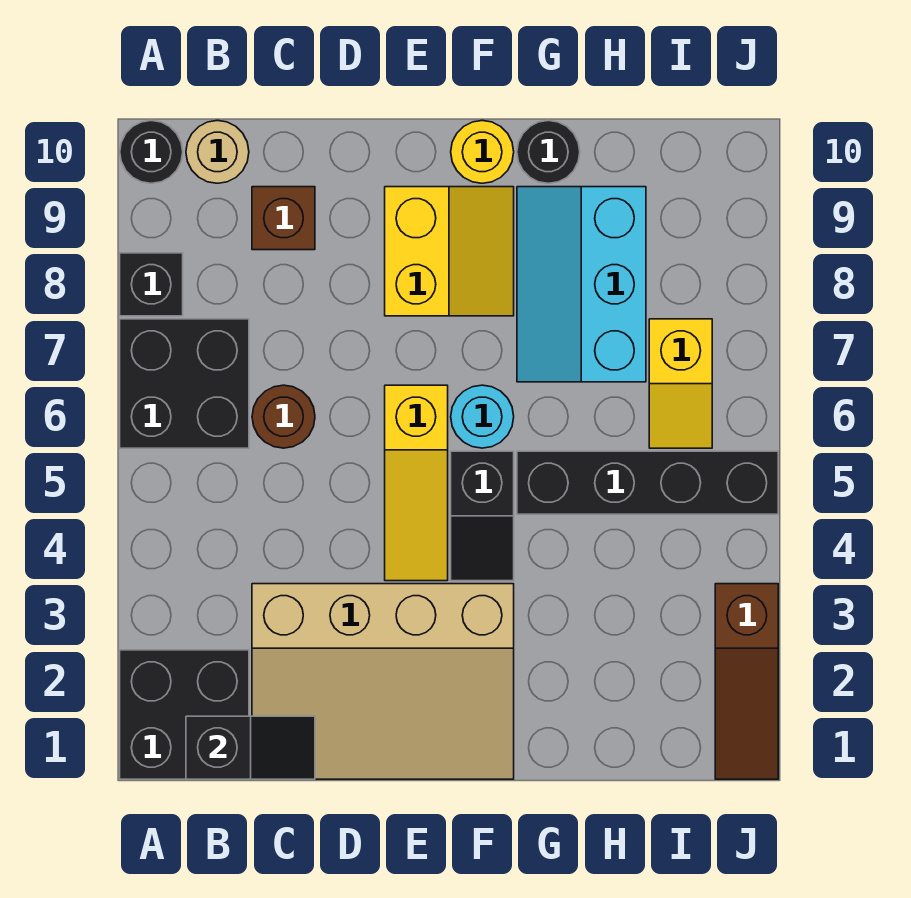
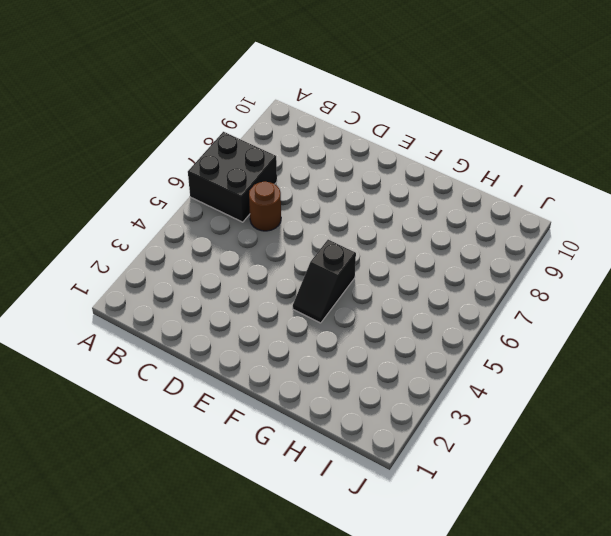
none -> black 2x2 brick [120,650,249,779]
none -> black 1x1 brick [120,253,183,316]
none -> black 1x1 round brick [120,121,183,183]

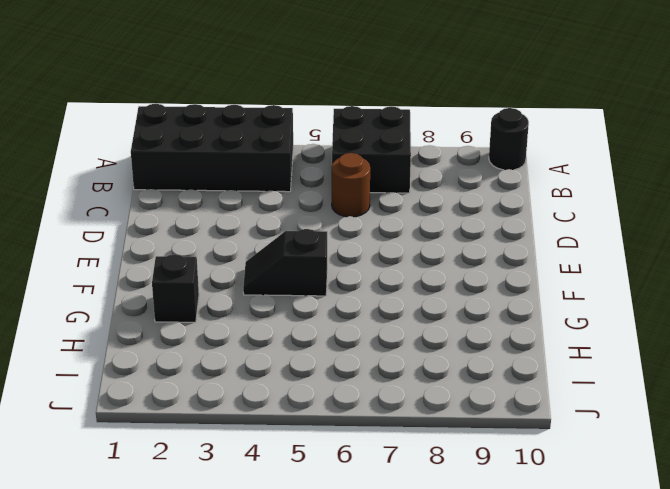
black 2x4 brick [131,104,293,192] -> black 2x2 brick [120,650,249,779]
black 1x1 brick [152,254,199,322] -> black 1x1 brick moved to [120,253,183,316]
none -> tan 1x1 round brick [186,121,249,183]
none -> tan 3x4 slope [252,584,514,779]
none -> brown 1x1 brick [252,187,315,250]

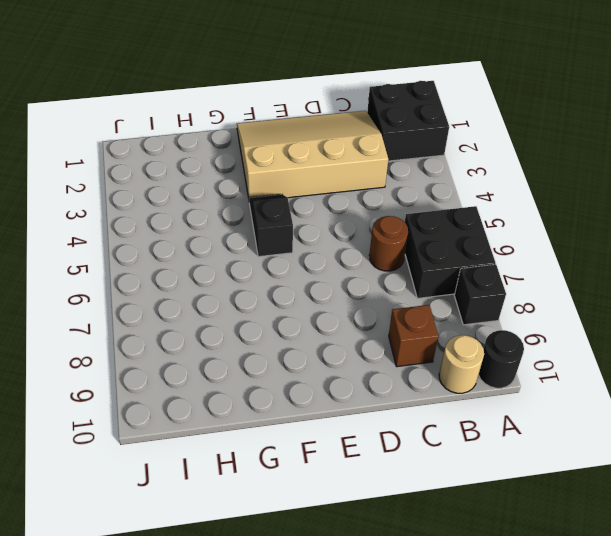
none -> yellow 1x3 slope [385,385,448,581]
none -> yellow 2x2 slope [385,187,514,316]
none -> cyan 1x1 round brick [451,385,514,448]

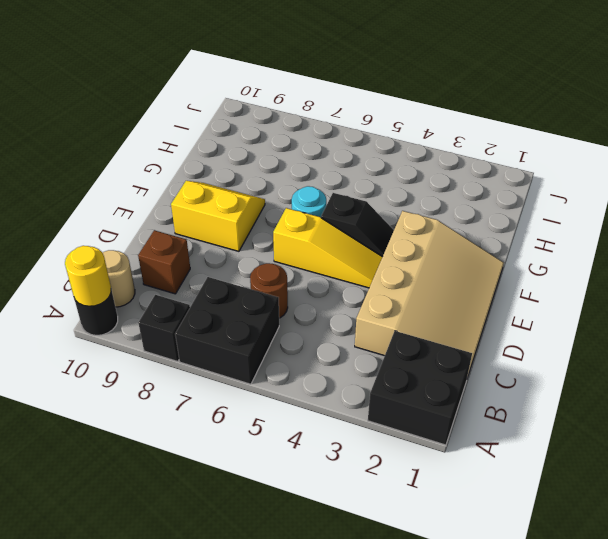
yellow 1x1 round brick [65,246,111,306] -> yellow 1x1 round brick moved to [451,121,514,183]
none -> black 1x4 brick [517,451,778,514]
none -> cyan 2x3 slope [517,187,646,382]
none -> black 1x1 round brick [517,121,580,183]

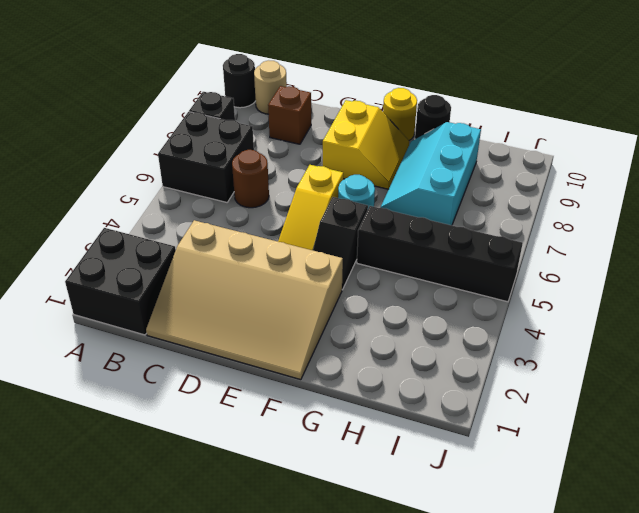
none -> yellow 1x2 slope [649,319,712,448]
none -> brown 1x3 slope [715,584,778,779]
none -> black 1x2 slope [186,716,315,779]

